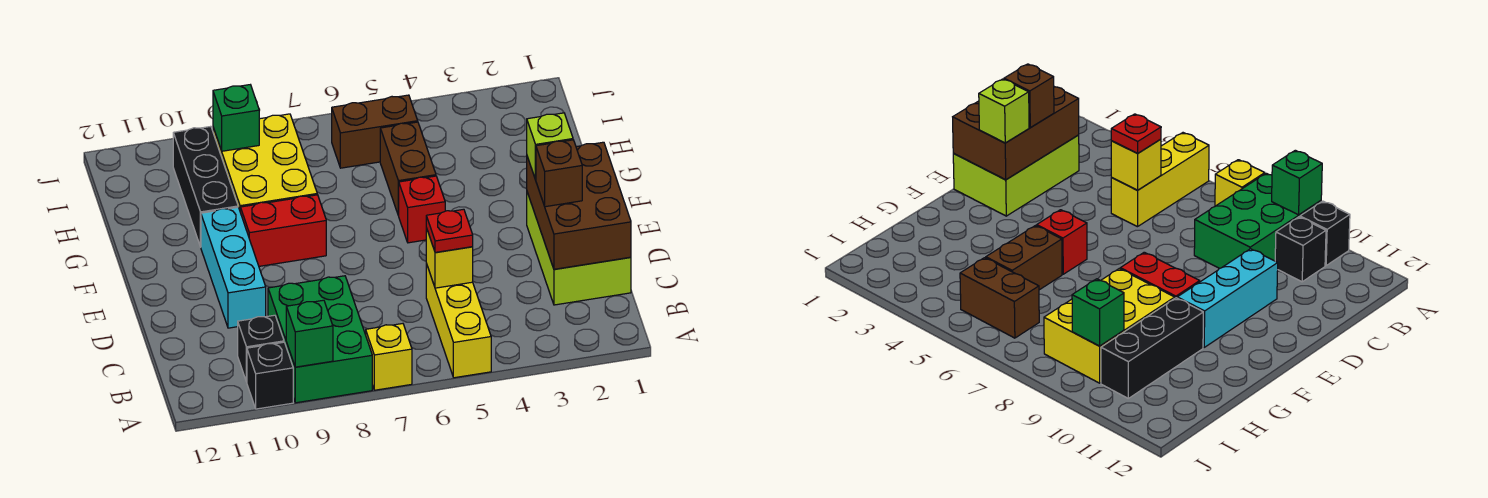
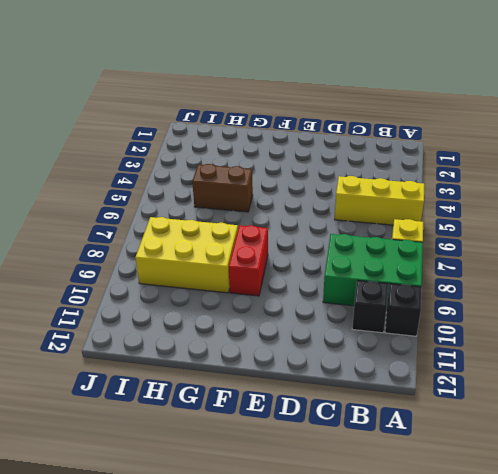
none -> lime 2x3 brick [527,192,631,305]
none -> cyan 1x3 brick [201,207,266,328]
none -> red 1x1 brick [399,176,445,243]

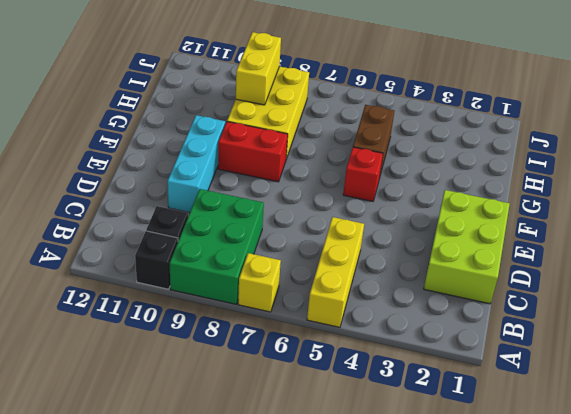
yellow 1x2 brick [236,32,281,105] -> green 1x1 brick [213,85,259,151]
none -> black 1x3 brick [173,126,238,247]
none -> brown 1x2 brick [332,95,418,168]
none -> green 1x1 brick [286,300,333,367]

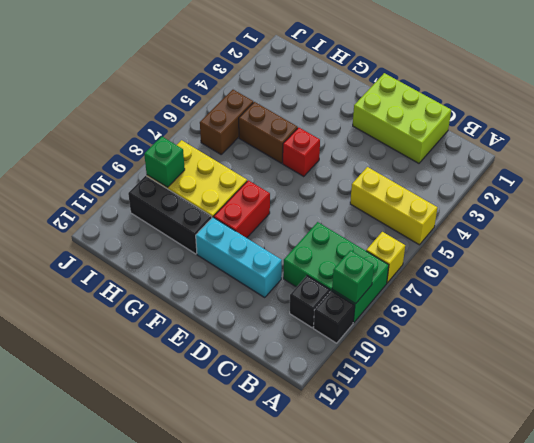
none -> brown 2x3 brick [527,142,631,269]
none -> yellow 1x1 brick [426,228,473,288]
none -> red 1x1 plate [426,209,473,253]

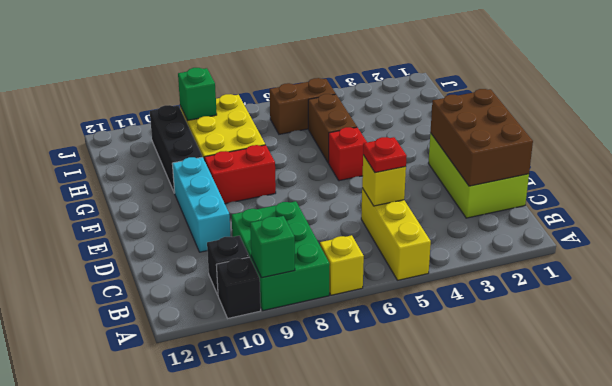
none -> brown 1x1 brick [536,140,582,207]
none -> lime 1x1 brick [527,113,573,180]

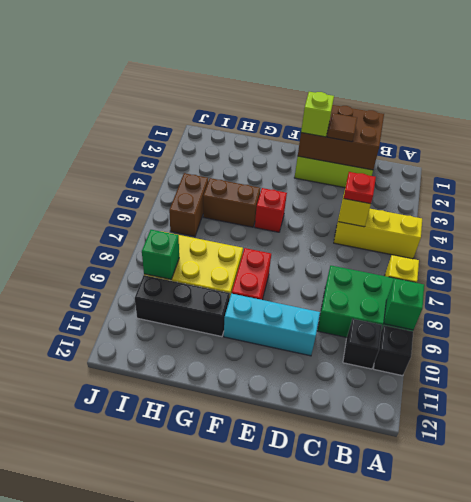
brown 1x1 tile [327,113,357,142] -> brown 1x1 brick [536,140,582,207]

